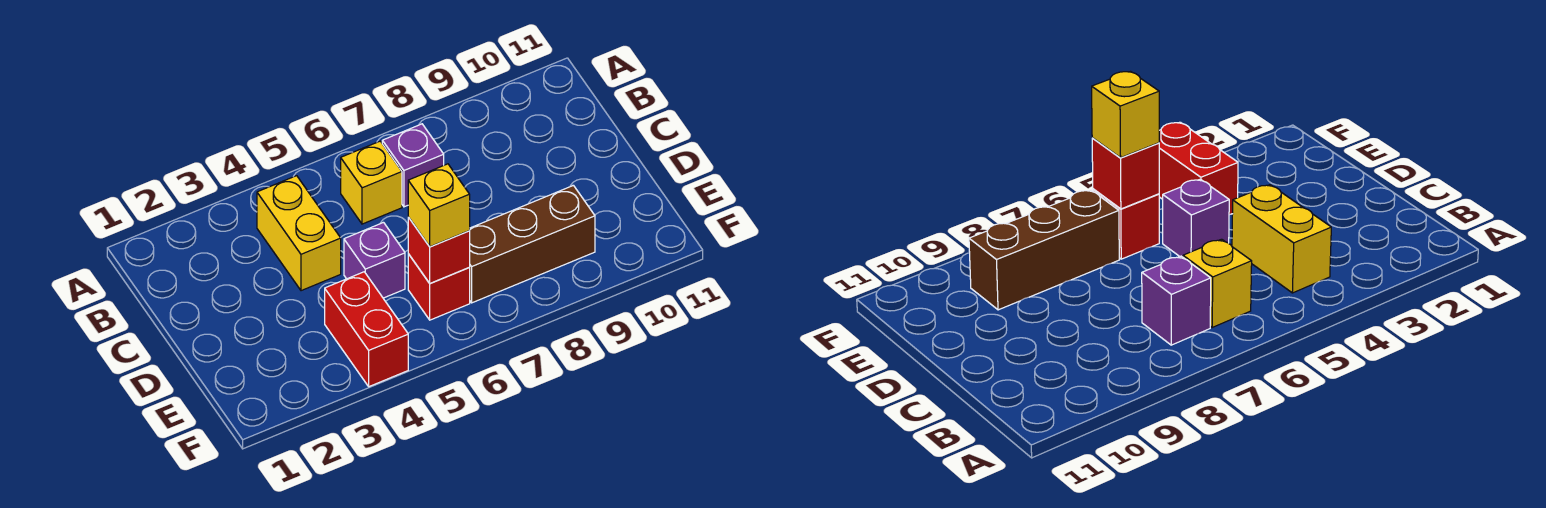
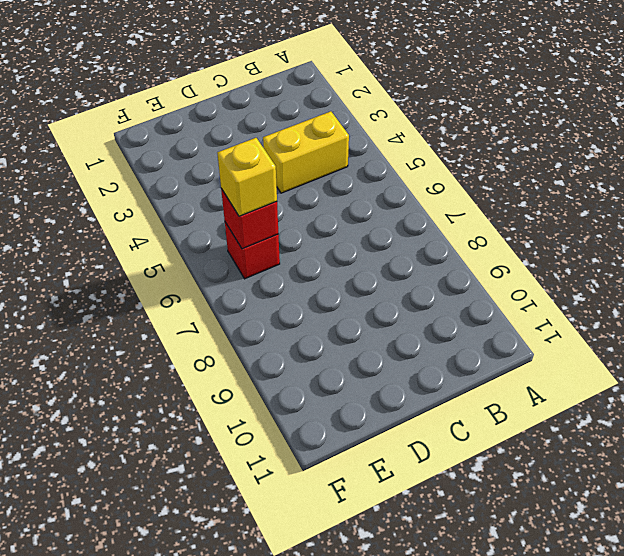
none -> yellow 1x1 brick [341,141,402,224]
none -> purple 1x1 brick [382,124,444,207]

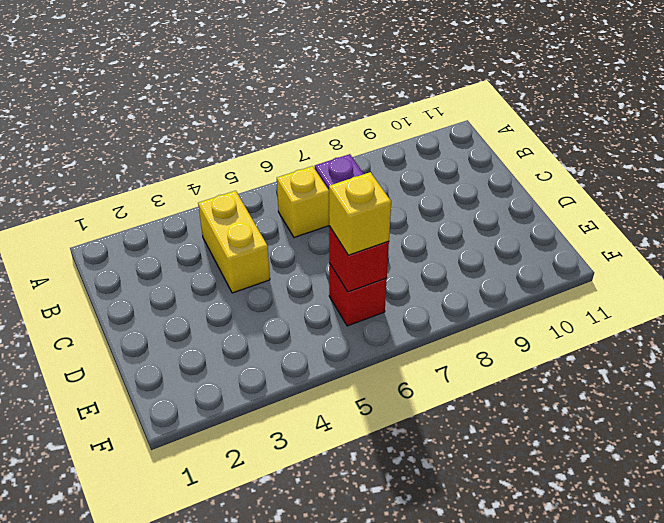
none -> purple 1x1 brick [344,223,405,298]
none -> red 1x2 brick [325,272,408,387]

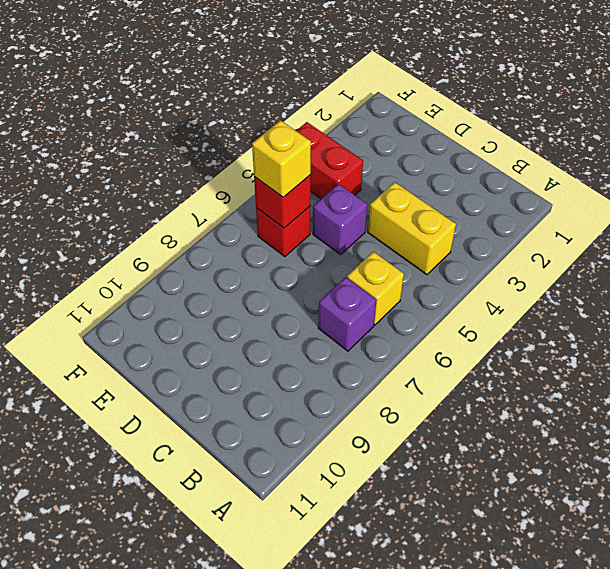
none -> brown 1x3 brick [469,185,595,303]

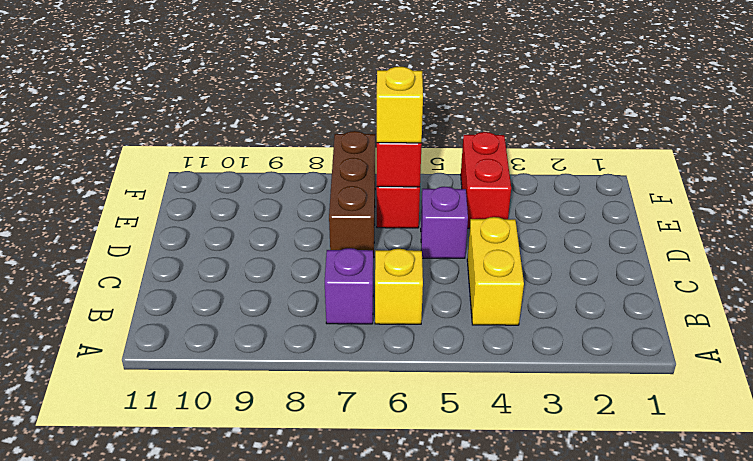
brown 1x3 brick [329,131,375,258] -> brown 1x3 brick turned to [469,185,595,303]

